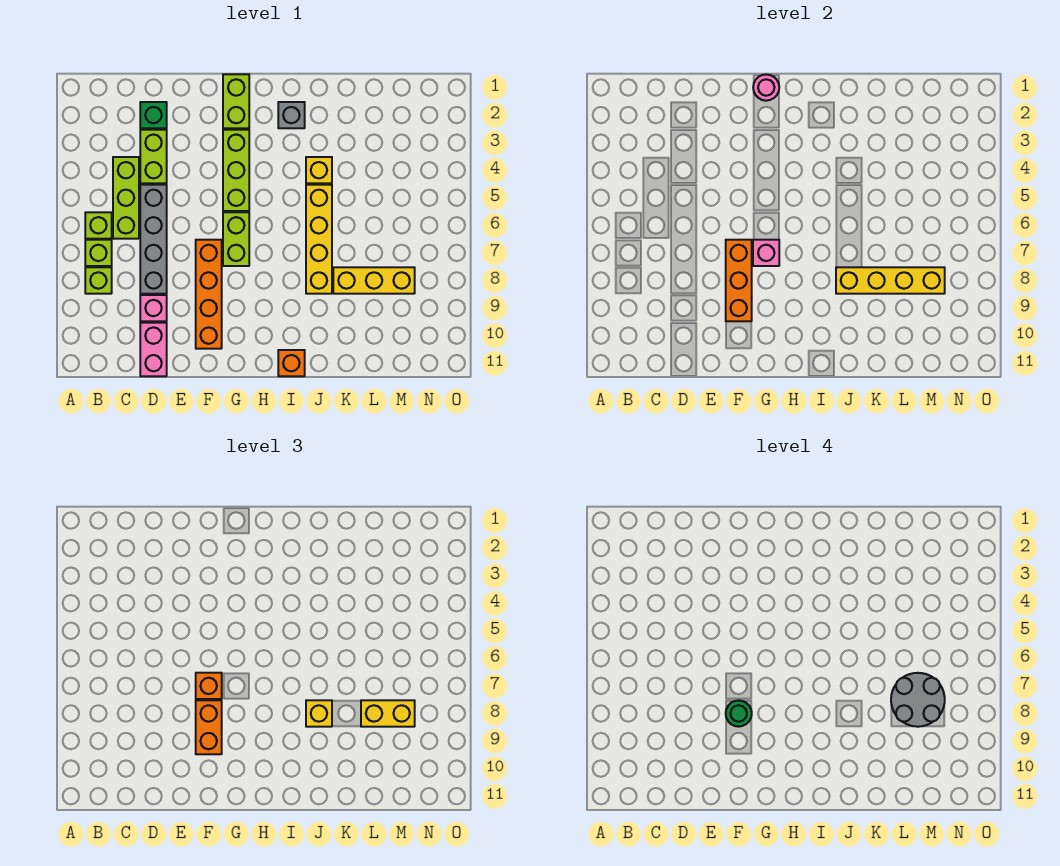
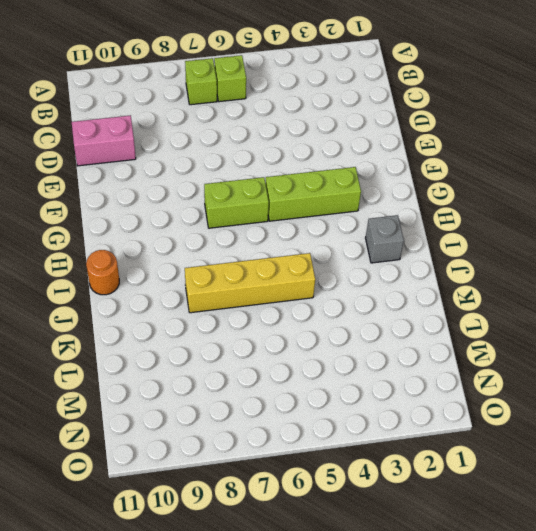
orange 1x1 round brick [86,250,119,295] -> orange 1x1 brick [278,350,305,376]
none -> lime 1x1 brick [85,267,112,294]
none -> lime 1x3 brick [113,157,139,239]
none -> green 1x1 brick [140,102,167,128]

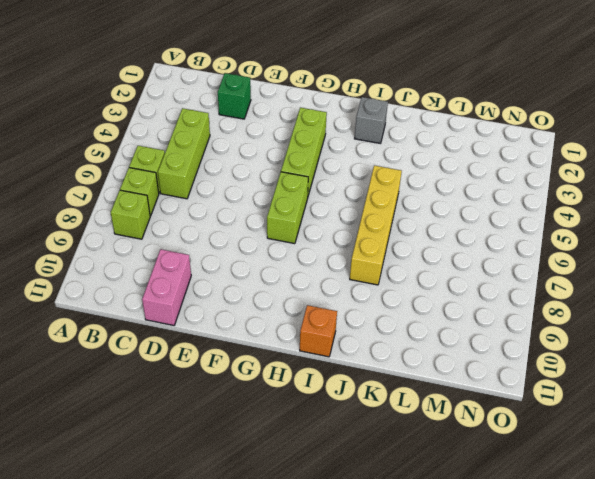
none -> lime 1x2 brick [140,130,167,183]
none -> grey 1x4 brick [140,185,167,294]
none -> pink 1x1 brick [140,295,167,321]

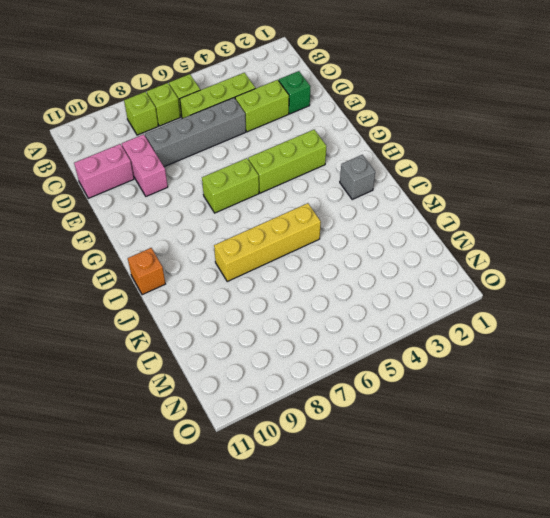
pink 1x2 brick [122,134,168,196] -> pink 1x1 brick [140,295,167,321]
none -> orange 1x4 brick [196,240,222,349]
none -> lime 1x2 brick [223,74,249,128]
none -> yellow 1x1 brick [306,157,332,183]

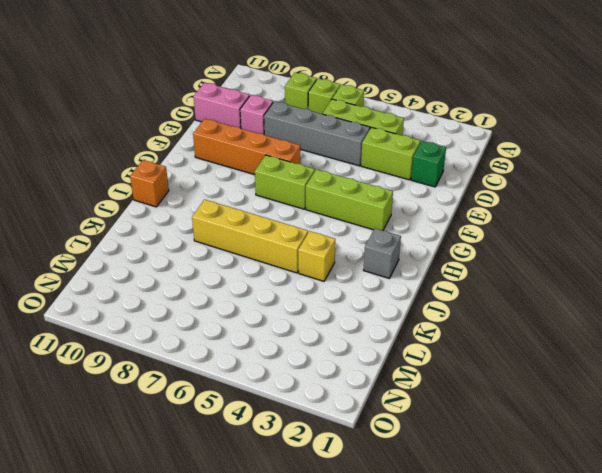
none -> lime 1x2 brick [223,74,249,128]
none -> yellow 1x3 brick [333,267,415,294]
none -> orange 1x3 brick [726,240,752,321]

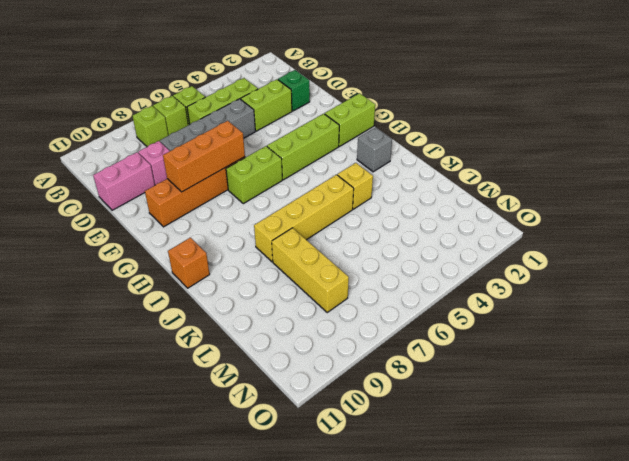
none -> pink 1x1 round brick [753,74,779,101]
none -> pink 1x1 brick [753,240,779,266]
none -> yellow 1x4 brick [836,267,945,294]

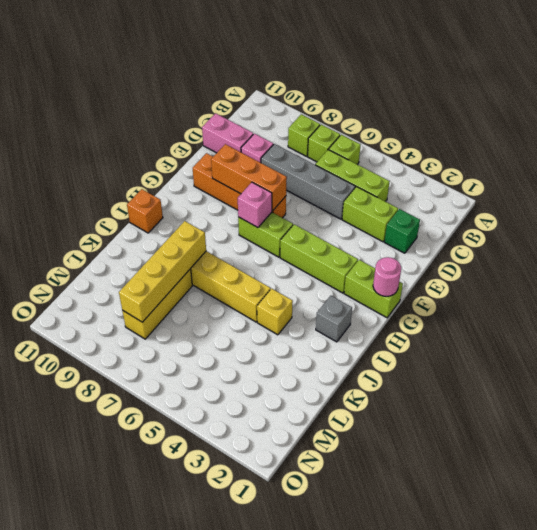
none -> orange 1x1 brick [196,673,222,699]
none -> orange 1x2 brick [196,700,222,754]
none -> yellow 1x1 brick [306,700,332,727]

